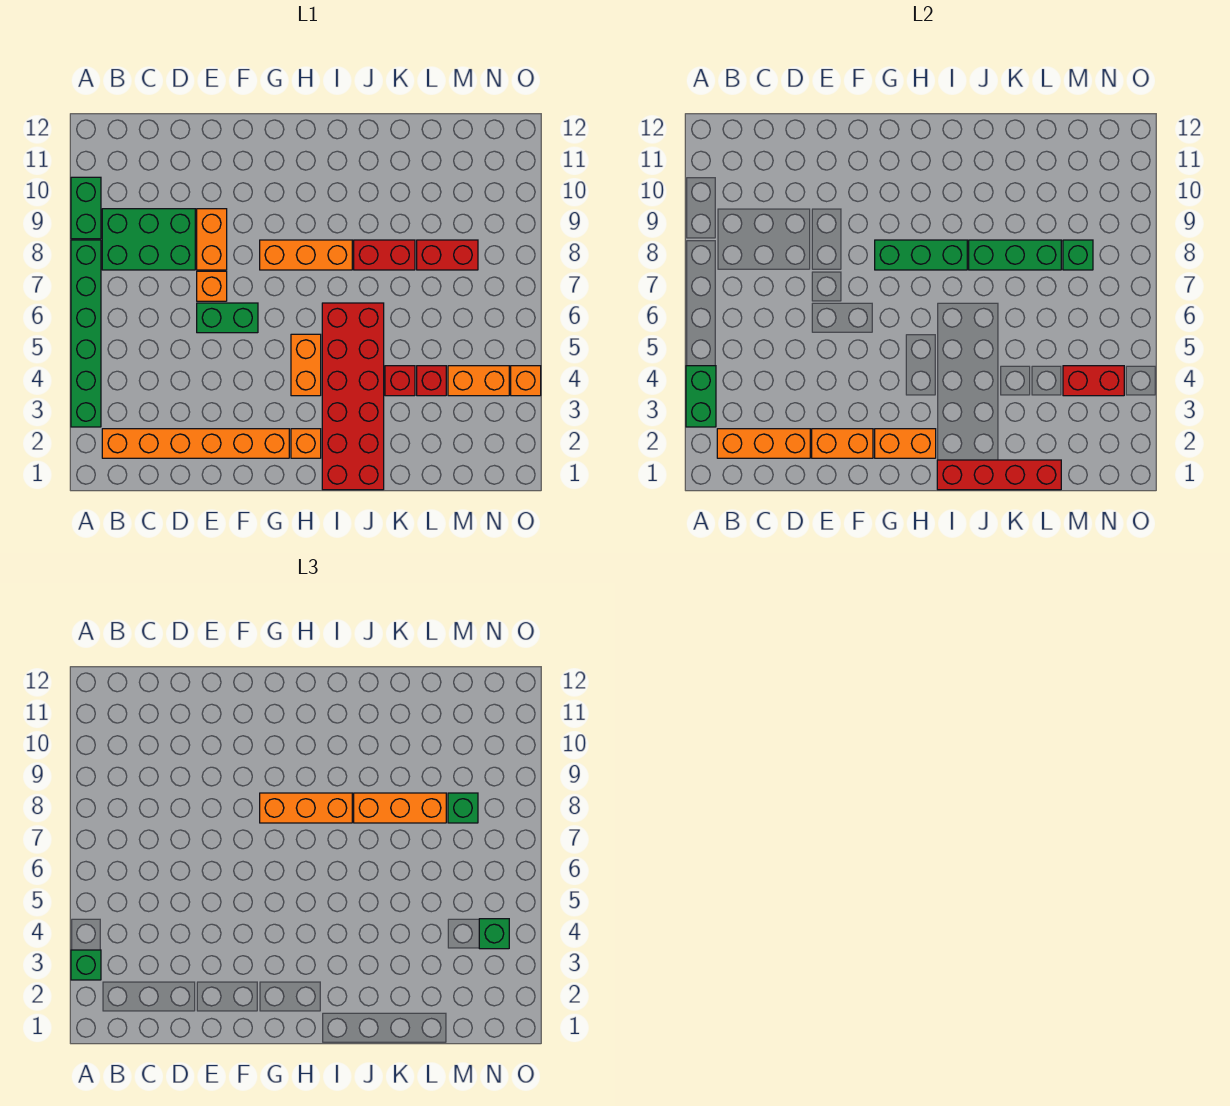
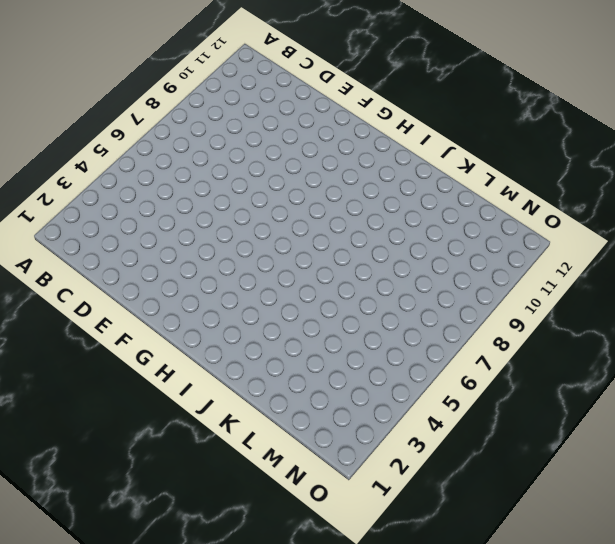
none -> green 1x6 brick [71,240,101,427]
none -> green 1x2 brick [71,177,101,239]
none -> orange 1x6 brick [102,429,289,458]
none -> green 2x3 brick [102,209,195,270]

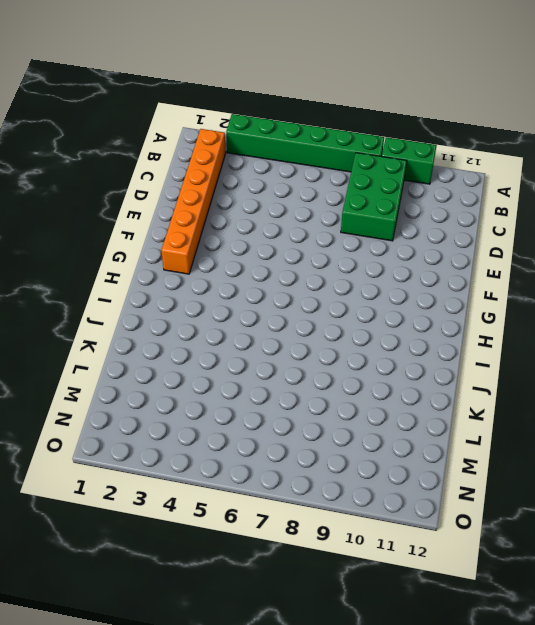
none -> green 1x2 brick [197,303,258,333]
none -> orange 1x1 brick [197,271,227,301]
none -> orange 1x2 brick [197,209,227,270]
none -> orange 1x3 brick [260,240,352,270]

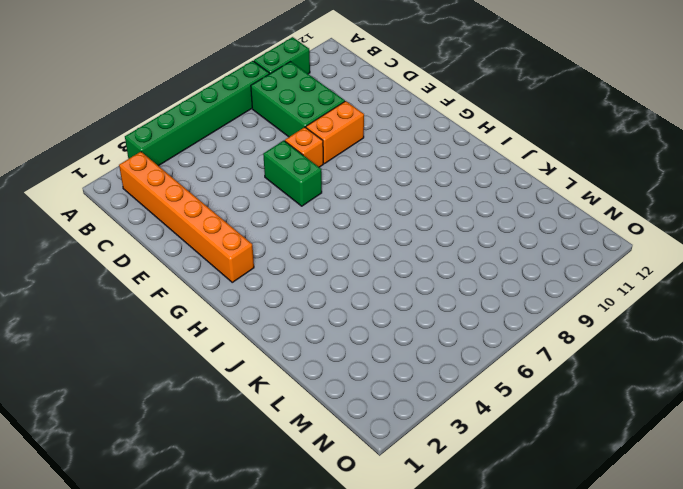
none -> orange 1x3 brick [260,240,352,270]
none -> orange 1x1 brick [291,429,321,458]
none -> orange 1x2 brick [291,334,321,396]
none -> red 2x6 brick [322,303,384,490]

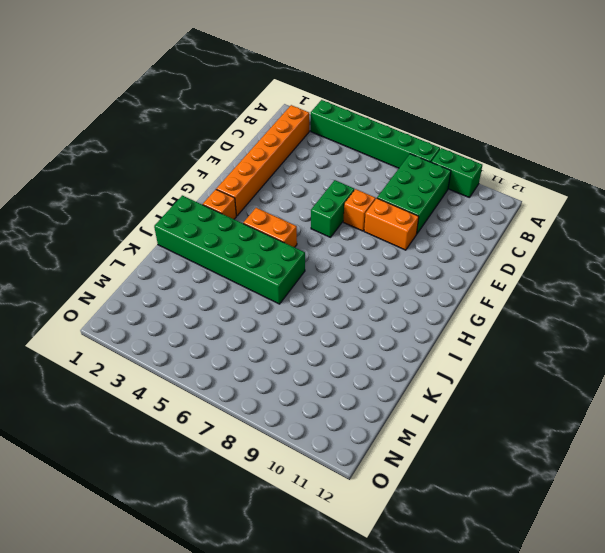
green 2x6 brick [154,195,305,304] -> red 2x6 brick [322,303,384,490]
none -> orange 1x3 brick [260,240,352,270]
none -> red 1x2 brick [354,240,415,270]
none -> red 1x1 brick [385,366,415,396]
none -> red 1x1 brick [417,366,446,396]

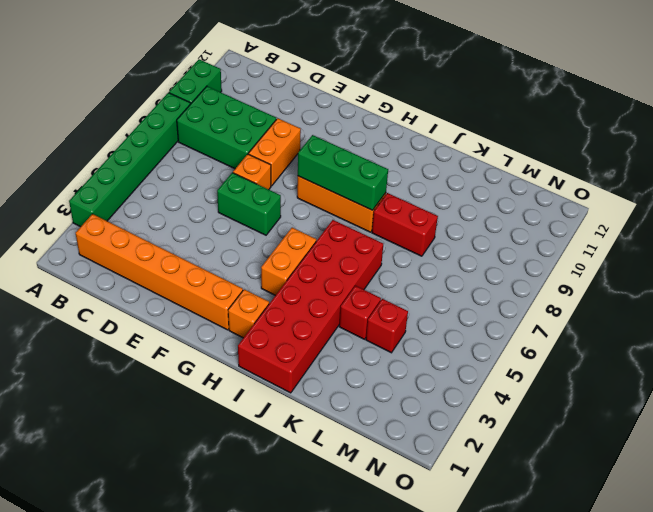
none -> red 1x2 brick [417,240,478,270]
none -> orange 1x2 brick [448,366,509,396]
none -> orange 1x1 brick [511,366,541,396]
none -> green 1x2 brick [686,366,716,427]

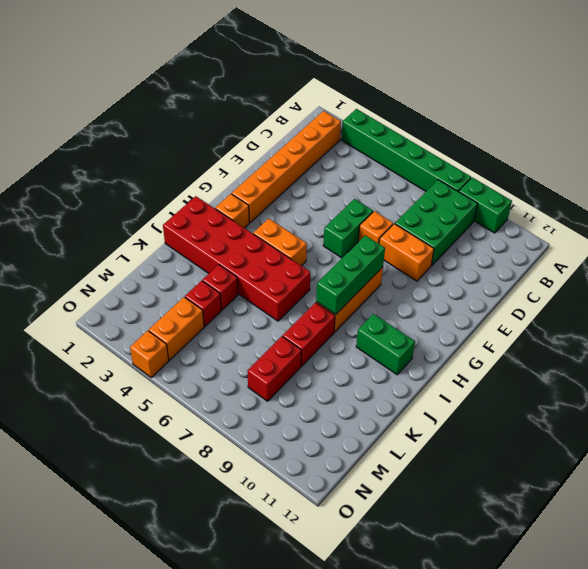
green 1x2 brick [356,314,415,375] -> green 1x2 brick moved to [686,366,716,427]
none -> orange 1x3 brick [717,429,810,458]
none -> orange 1x2 brick [812,429,873,458]
none -> orange 1x2 brick [875,429,936,458]
none -> red 1x4 brick [937,460,1061,490]

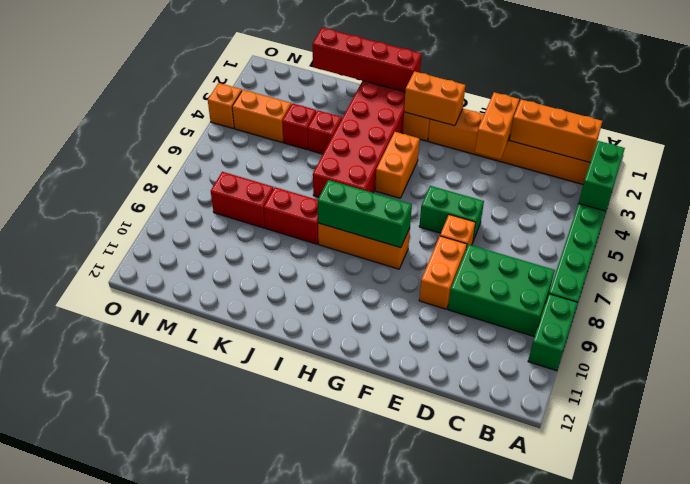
orange 1x2 brick [475,92,519,159] -> orange 1x2 brick turned to [812,429,873,458]
none -> green 1x3 brick [969,240,1061,270]
none -> red 1x2 brick [1063,366,1124,396]
none -> green 1x1 brick [1063,240,1093,270]
none -> green 1x1 brick [71,950,101,980]

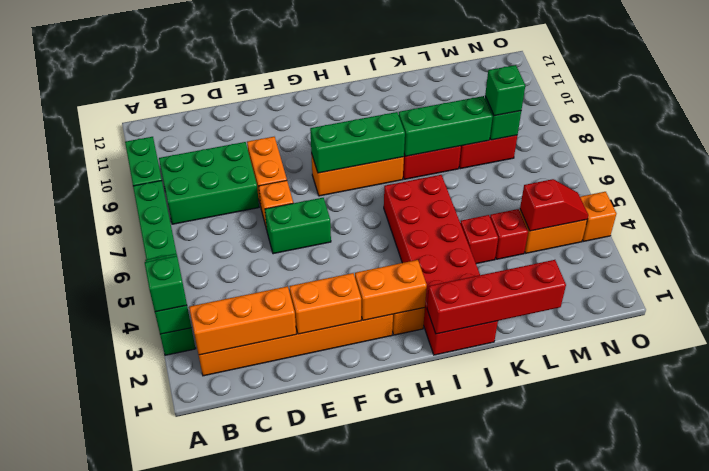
red 1x2 slope [520,179,588,231] -> red 1x2 brick [1063,366,1124,396]
none -> orange 1x2 brick [291,334,321,396]
none -> orange 1x3 brick [260,793,352,823]
none -> orange 1x3 brick [354,793,446,823]
none -> green 1x1 brick [479,919,509,949]

